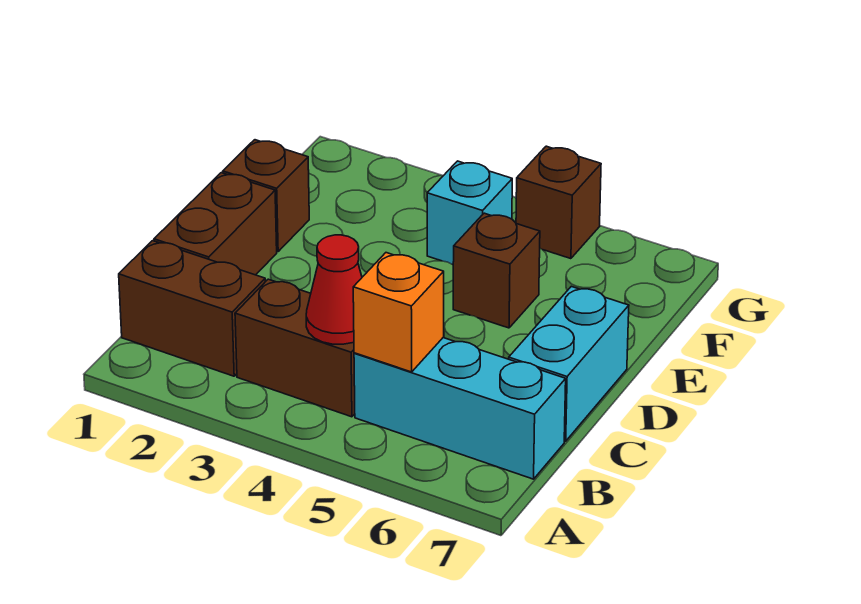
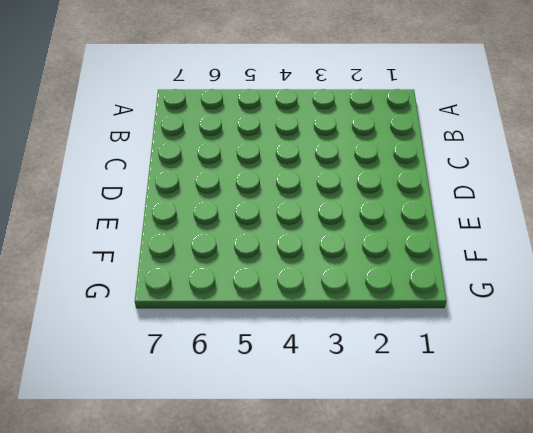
none -> brown 1x2 brick [119,241,265,376]
none -> brown 1x2 brick [235,279,355,417]

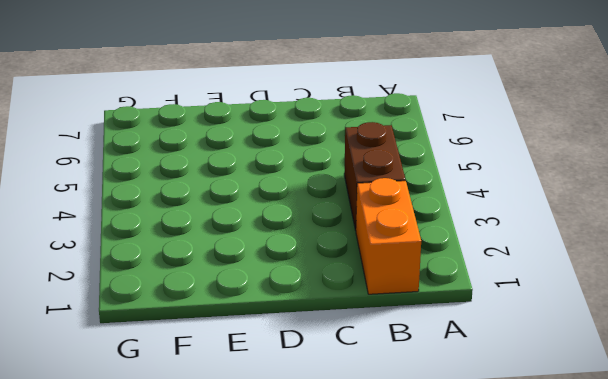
orange 1x2 brick [356,178,421,294] -> brown 1x2 brick [119,241,265,376]
none -> cyan 1x3 brick [354,338,566,479]
none -> brown 1x2 brick [154,173,277,275]

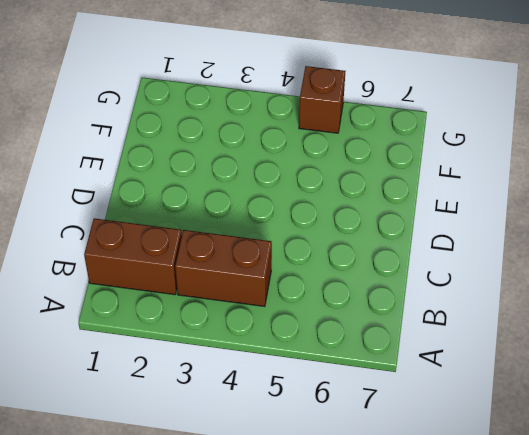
none -> cyan 1x3 brick [354,338,566,479]
none -> brown 1x2 brick [154,173,277,275]

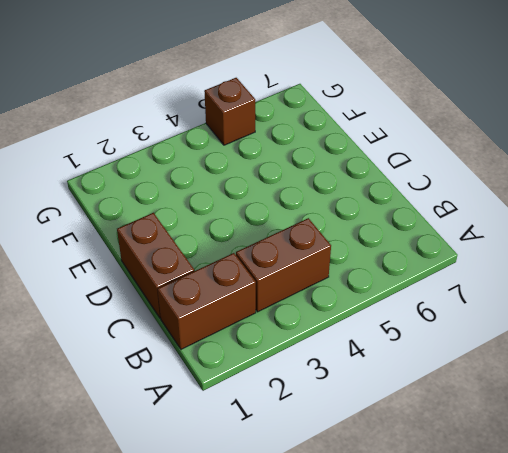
none -> cyan 1x3 brick [354,338,566,479]
none -> cyan 1x2 brick [509,286,629,441]

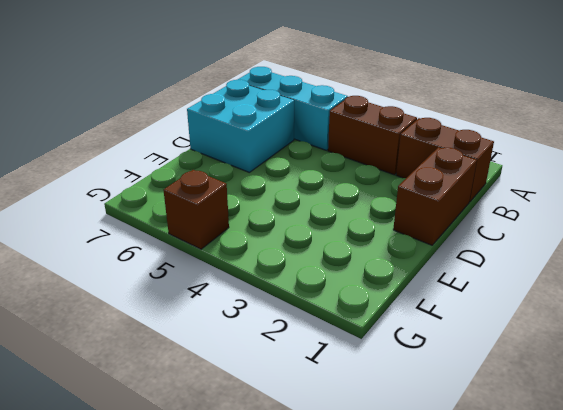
cyan 2x2 brick [187,80,294,172] -> cyan 1x2 brick [509,286,629,441]
none -> brown 1x1 brick [223,140,309,252]
none -> brown 1x1 brick [453,213,540,328]

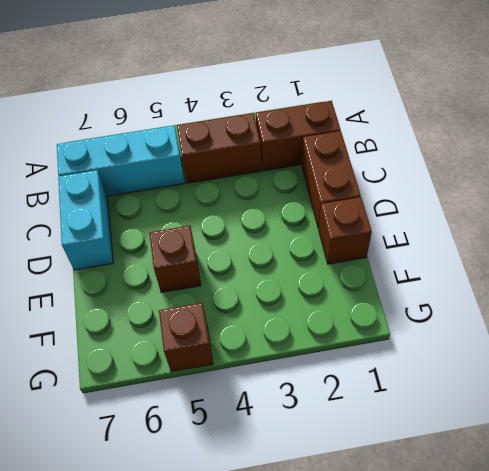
none -> cyan 1x1 brick [427,161,512,265]
none -> red 1x1 cone [306,235,362,344]

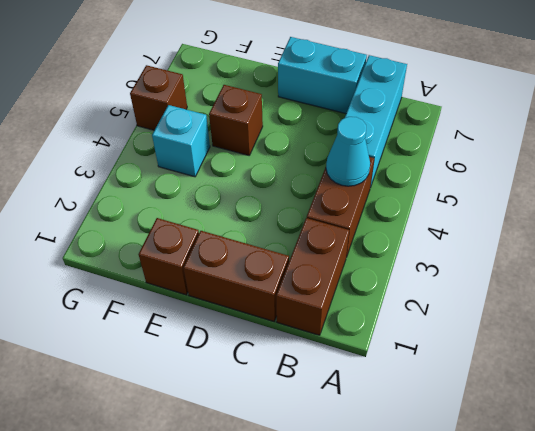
cyan 1x1 cone [326,117,370,186] -> red 1x1 cone [306,235,362,344]
none -> orange 1x1 brick [353,253,444,372]

